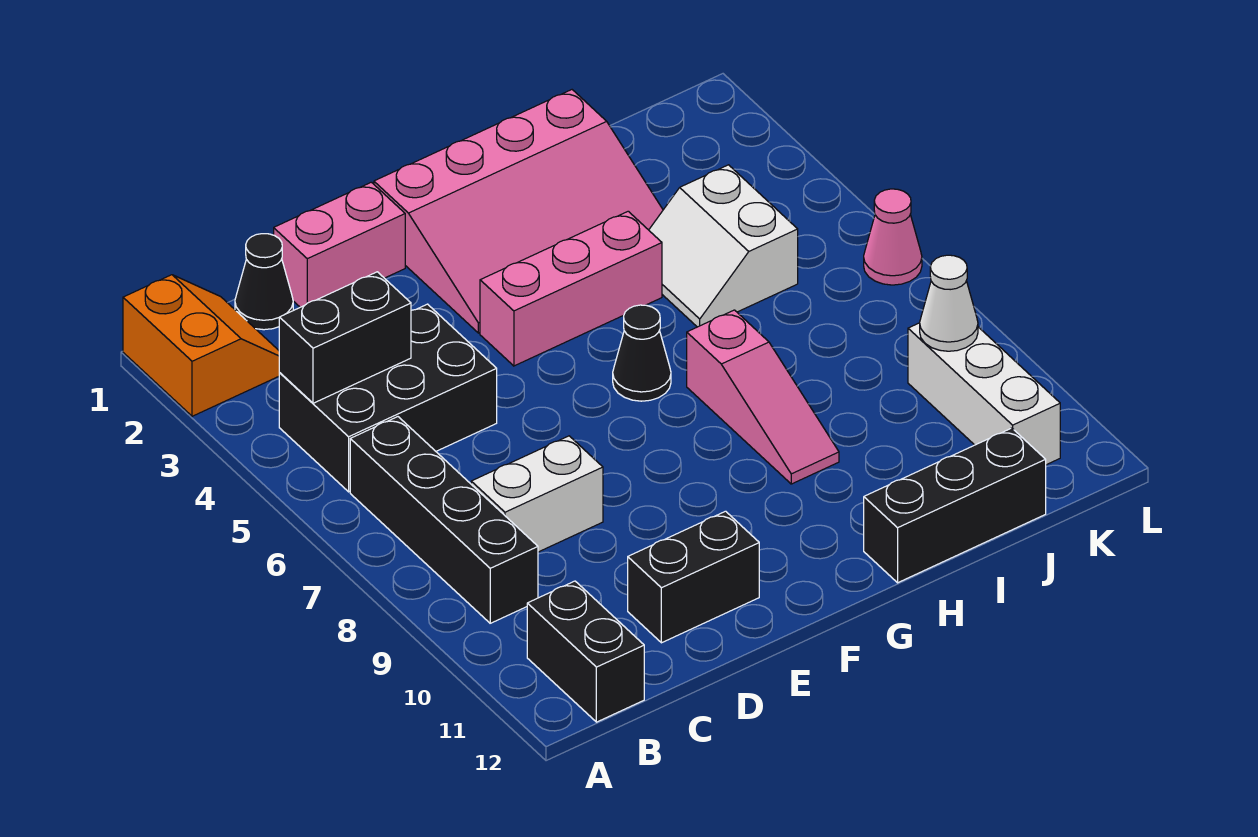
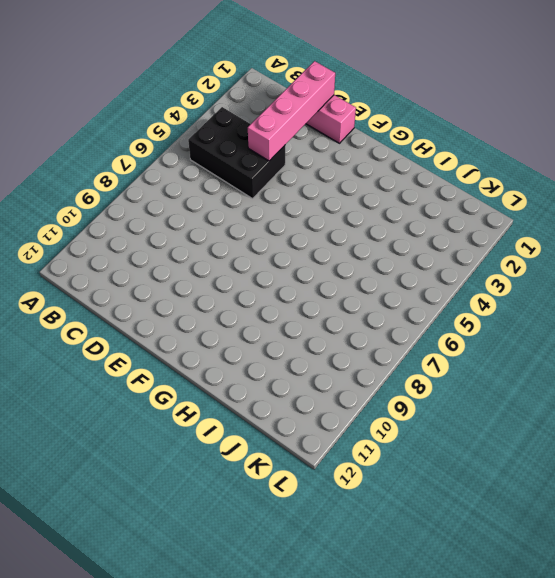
pink 1x4 brick [248,61,335,161] -> none
none -> orange 2x2 slope [123,275,280,416]
none -> black 1x4 brick [350,417,538,623]
none -> black 1x2 brick [527,581,644,722]

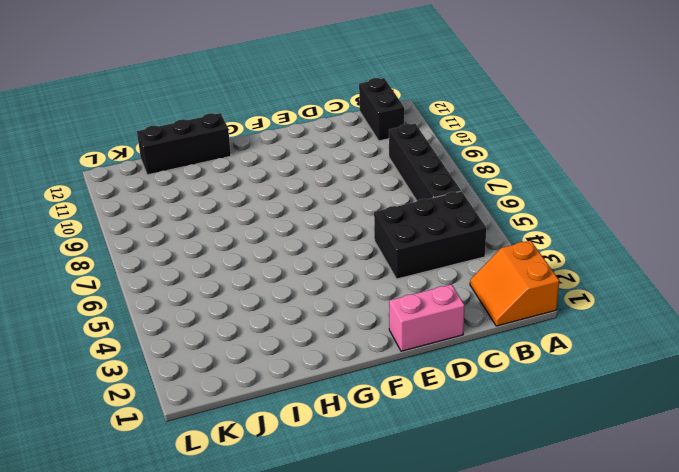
none -> black 1x1 cone [235,234,293,330]
none -> white 1x2 brick [471,436,603,552]
none -> black 1x2 brick [628,511,759,643]

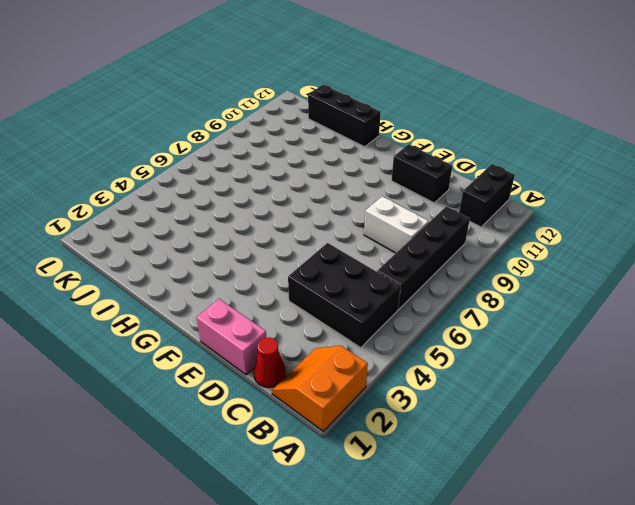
red 1x1 cone [254,337,286,388] -> black 1x1 cone [235,234,293,330]
none -> pink 3x4 slope [374,90,663,333]
none -> pink 1x3 brick [480,211,662,366]
none -> black 1x1 cone [613,305,671,401]

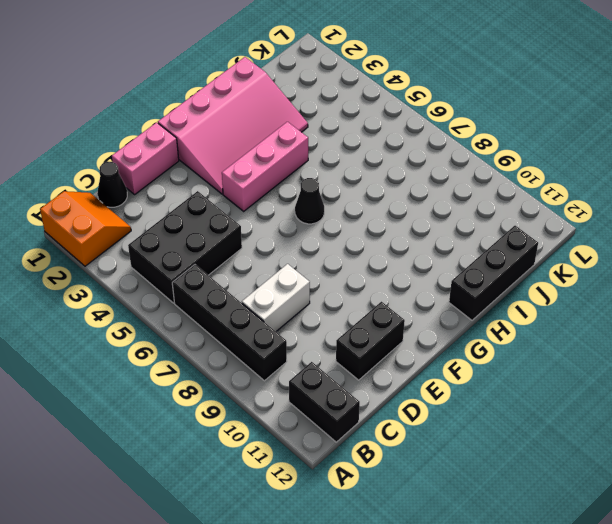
none -> pink 1x3 slope [687,310,839,484]
none -> white 2x2 slope [649,165,798,327]
none -> white 1x3 brick [908,323,1060,465]

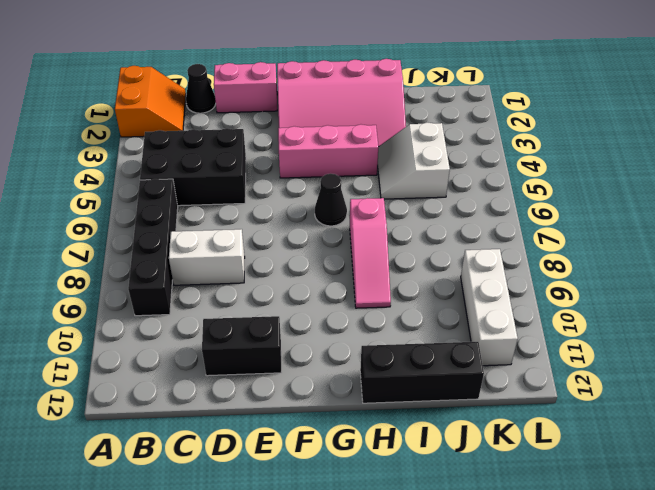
none -> black 1x2 brick [527,581,644,722]
none -> pink 1x1 cone [864,189,922,285]
none -> black 1x2 brick [279,272,411,403]

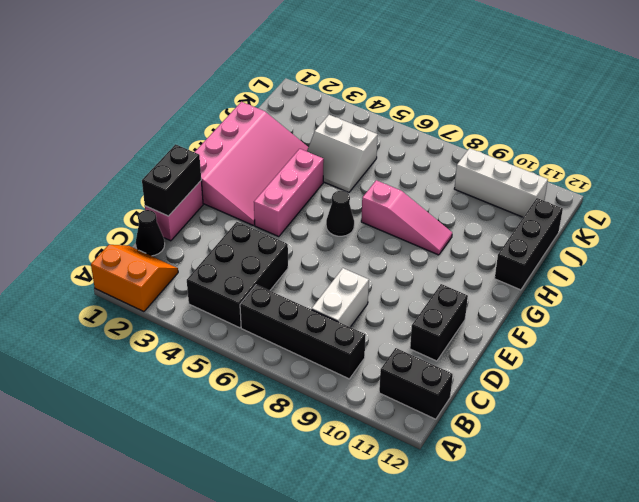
black 1x2 brick [142,144,201,216] -> black 1x2 brick moved to [279,272,411,403]
none -> pink 1x1 cone [864,189,922,285]
none -> white 1x1 cone [920,255,978,351]

